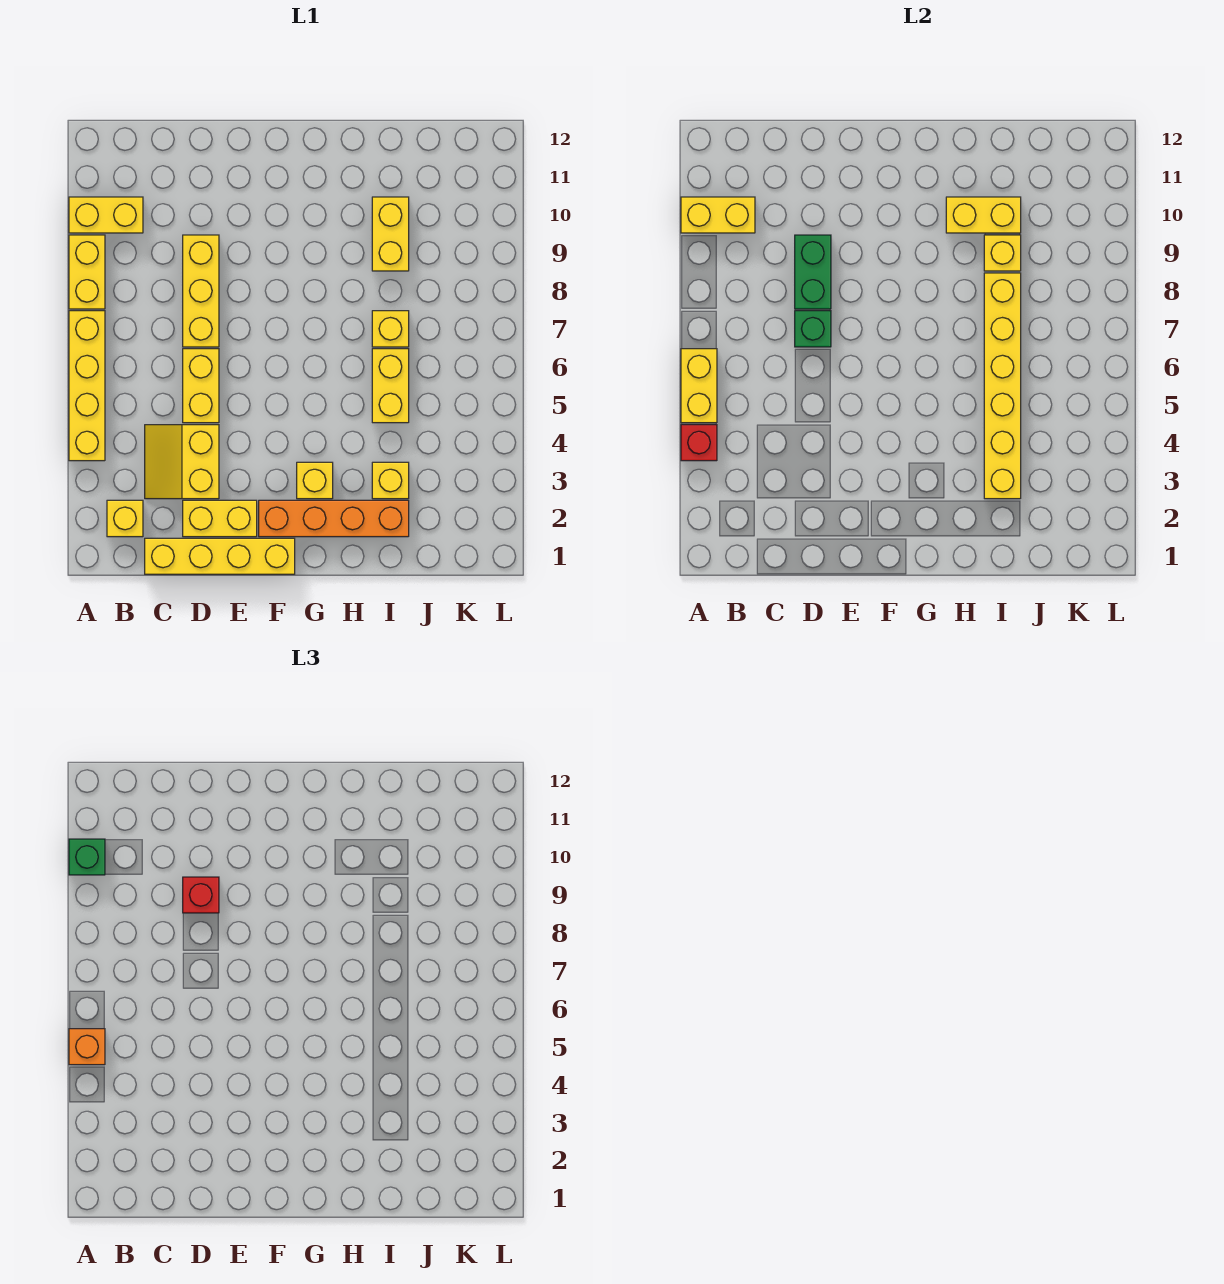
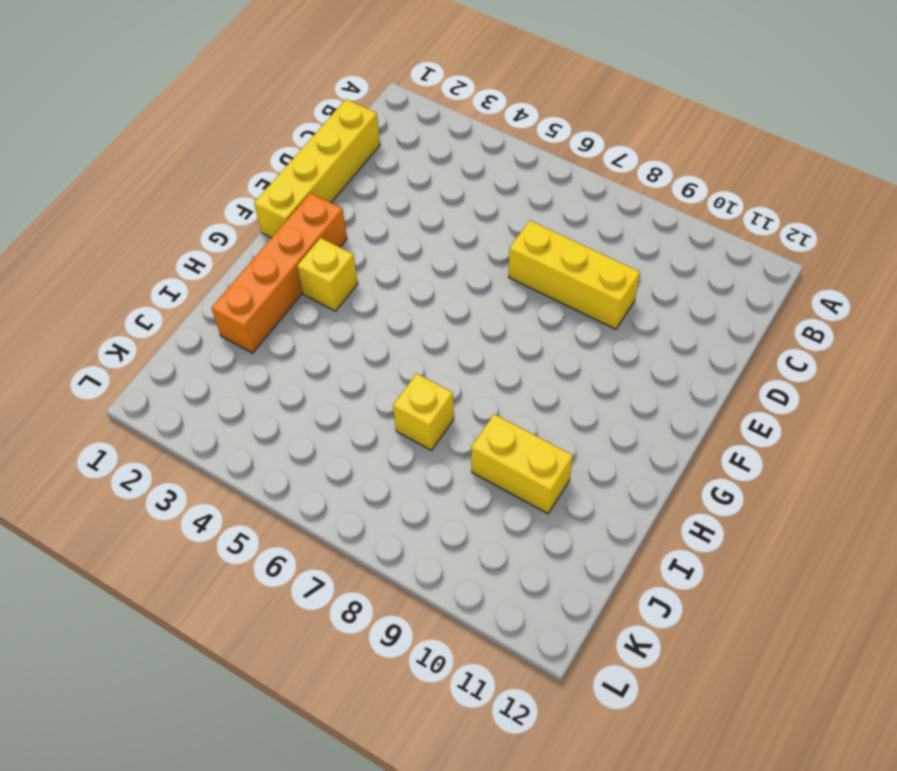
none -> yellow 1x4 brick [69,311,105,461]
none -> yellow 1x2 brick [69,235,105,309]
none -> yellow 1x2 brick [69,197,143,233]

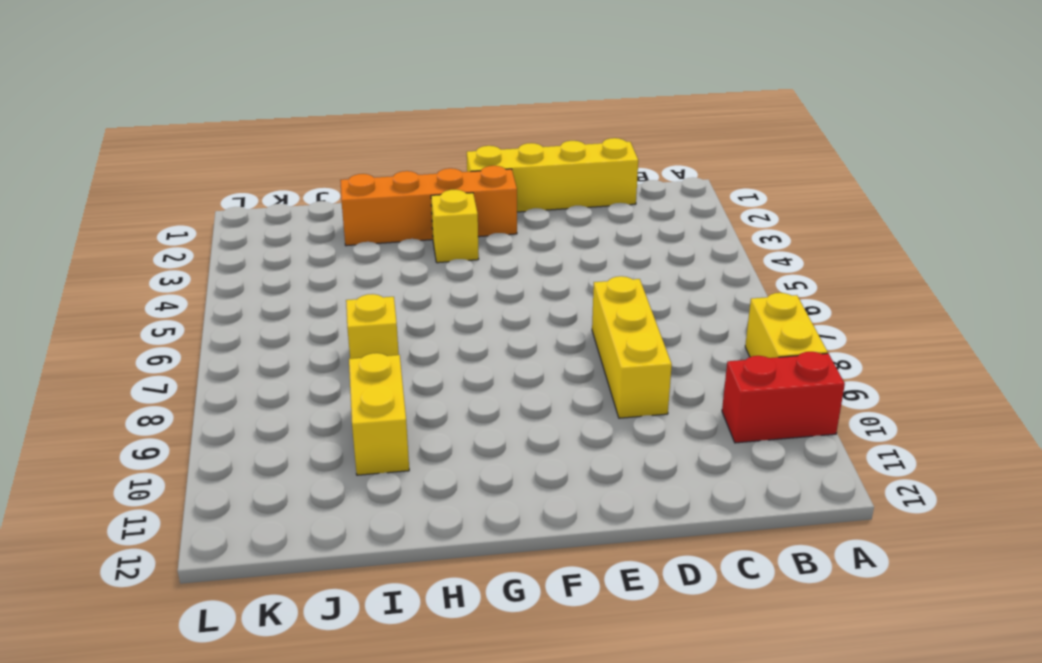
red 1x2 brick [722,352,845,443] -> yellow 1x2 brick [69,197,143,233]
none -> yellow 1x4 brick [69,311,105,461]
none -> yellow 1x1 brick [107,500,143,537]
none -> yellow 2x2 slope [145,425,219,499]

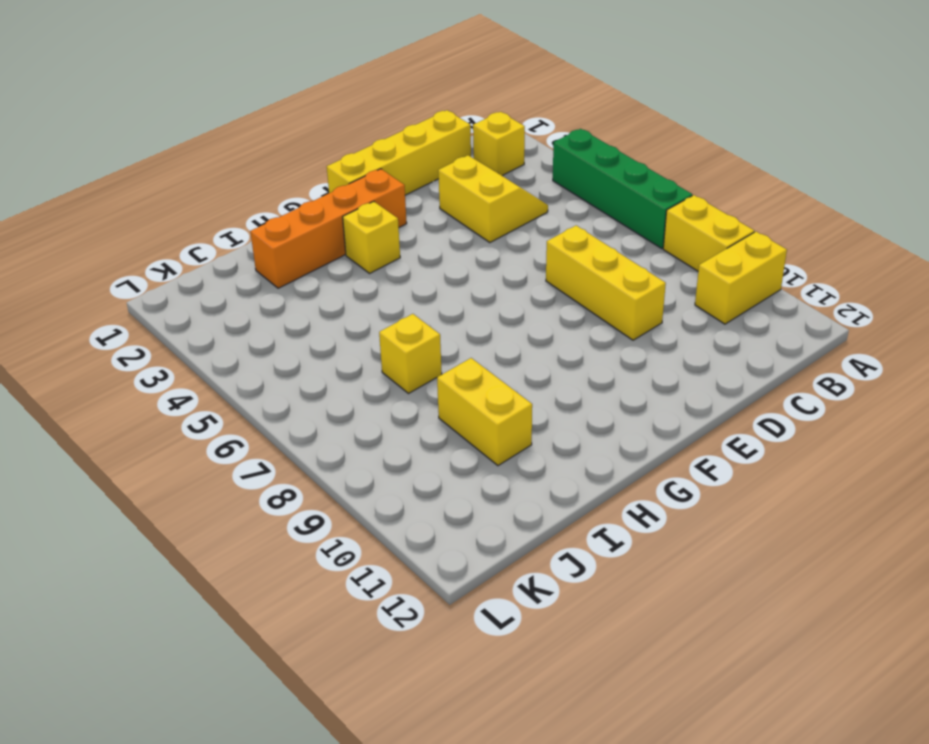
green 1x4 brick [553,129,692,249] -> yellow 1x4 brick [69,311,105,461]
none -> yellow 1x2 brick [183,500,257,537]
none -> yellow 1x2 brick [183,349,219,423]
none -> yellow 1x1 brick [372,462,409,499]

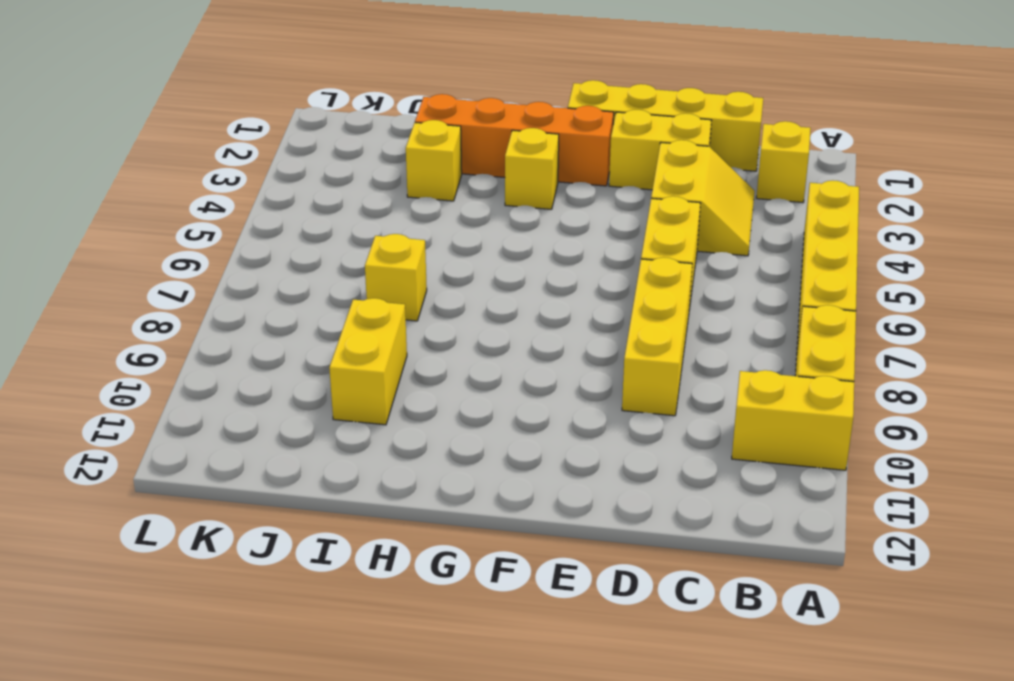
none -> yellow 1x2 brick [372,349,409,423]
none -> red 1x1 brick [681,425,717,461]
none -> yellow 1x2 brick [681,349,717,423]

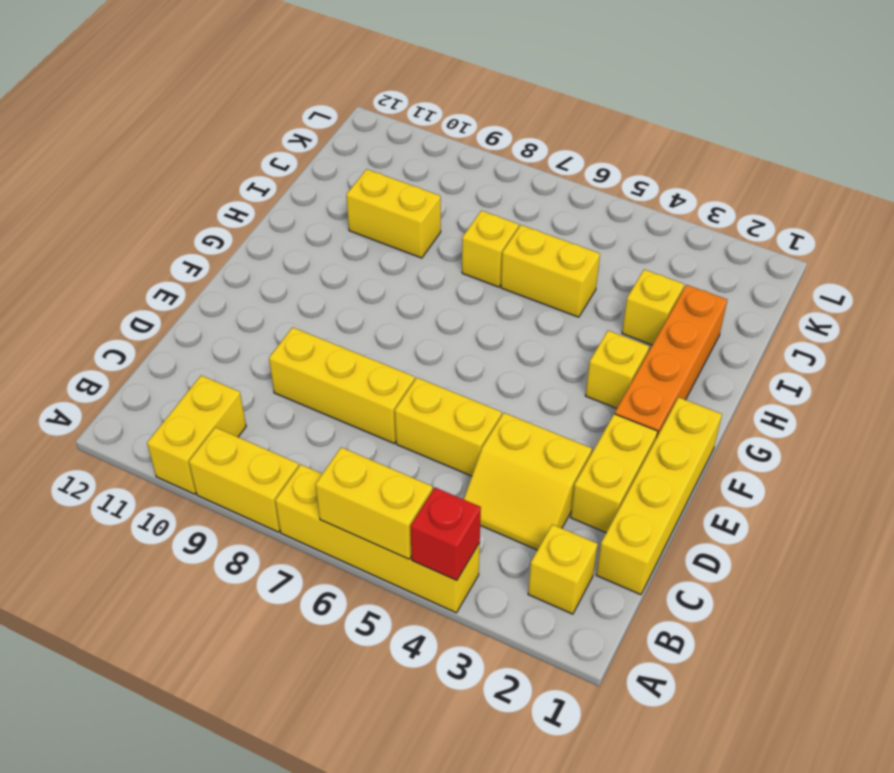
none -> yellow 1x2 brick [681,197,755,233]
none -> green 1x1 brick [795,311,831,347]
none -> green 1x2 brick [795,235,831,309]

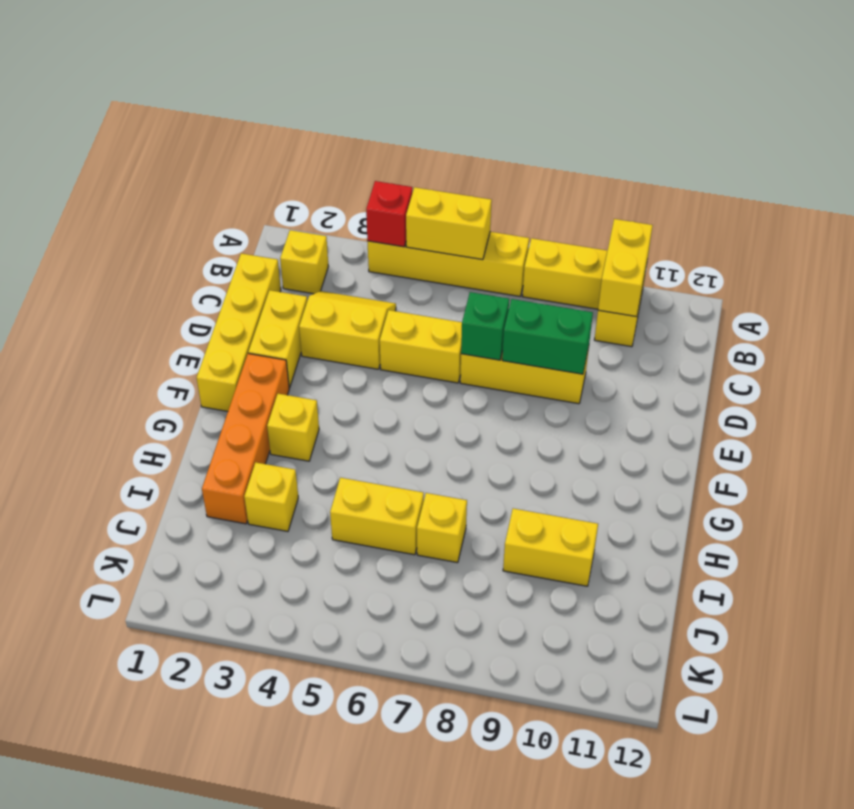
none -> yellow 1x2 brick [946,197,1021,233]
none -> yellow 1x6 brick [984,273,1021,499]
none -> yellow 1x1 brick [984,235,1021,271]

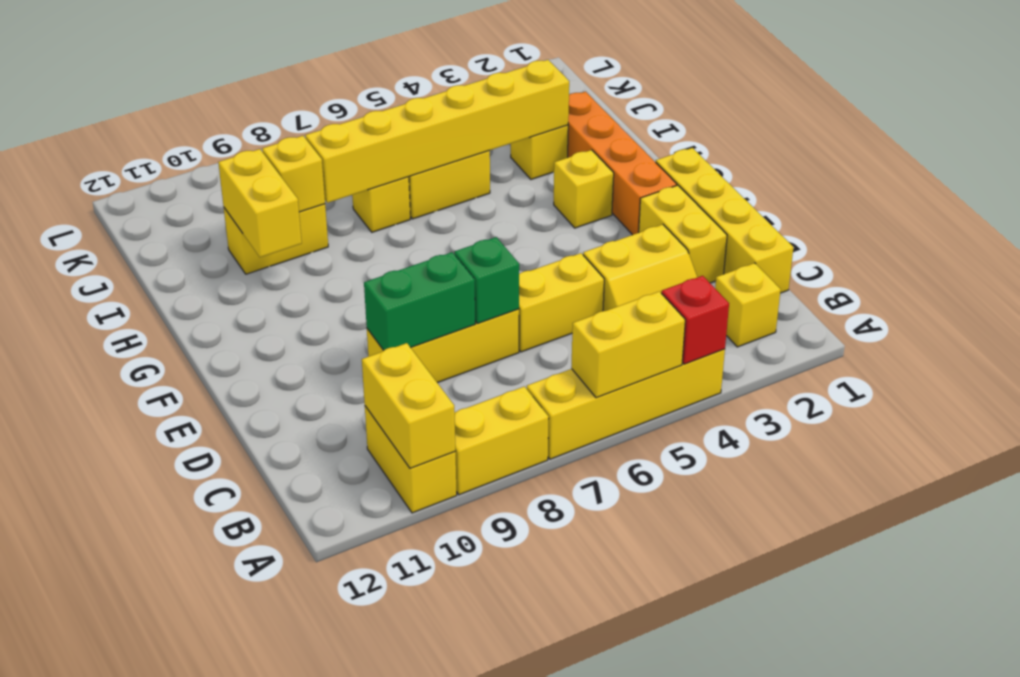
none -> orange 1x1 brick [69,1029,105,1065]
none -> green 1x1 brick [69,839,105,875]
none -> red 1x1 brick [183,877,219,913]

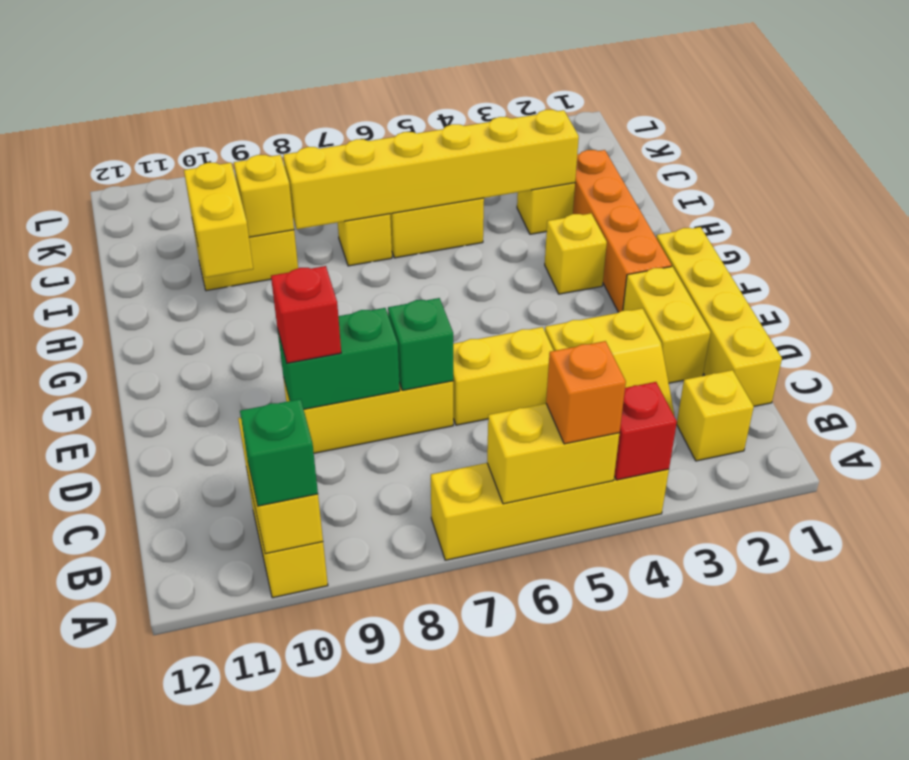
none -> yellow 1x2 brick [69,235,105,309]

